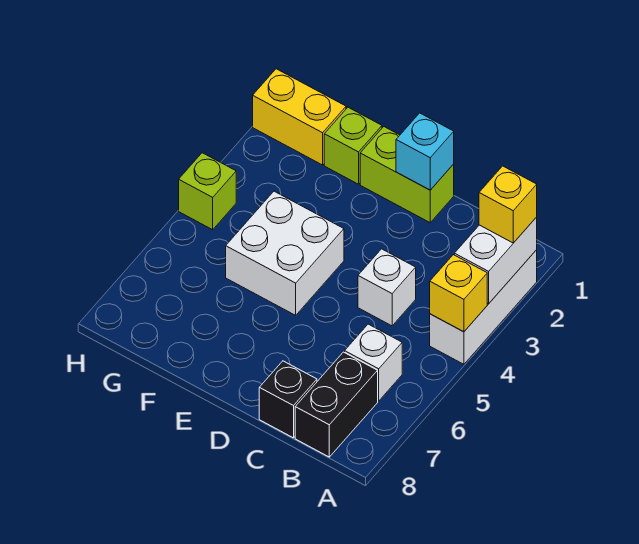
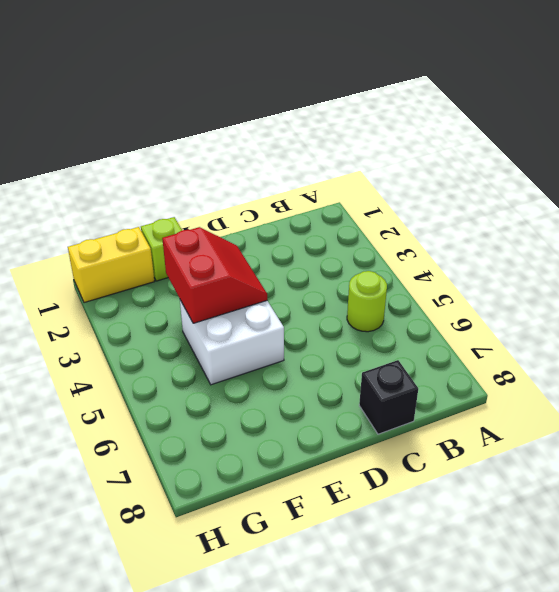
lime 1x1 round brick [347,271,387,332] -> none
red 2x2 slope [162,227,267,323] -> none
none -> white 1x3 brick [430,250,537,364]
none -> white 1x1 brick [345,324,402,401]
none -> black 1x2 brick [295,352,378,457]

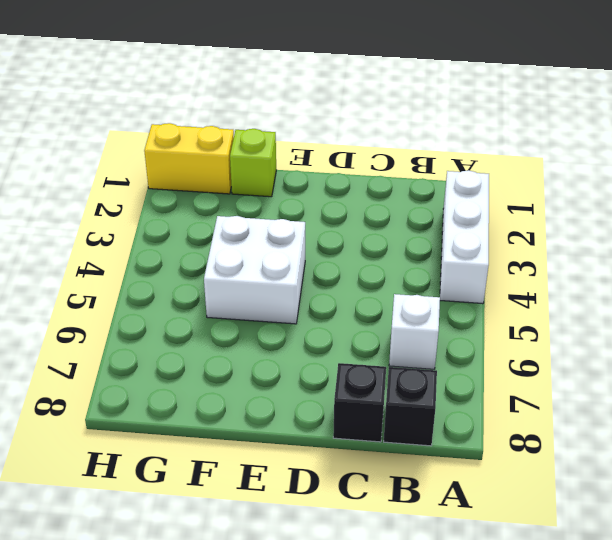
black 1x1 brick [384,367,437,446] -> black 1x2 brick [295,352,378,457]
none -> white 1x1 brick [358,249,416,326]
none -> lime 1x2 brick [360,127,454,223]
none -> lime 1x1 brick [179,153,236,230]

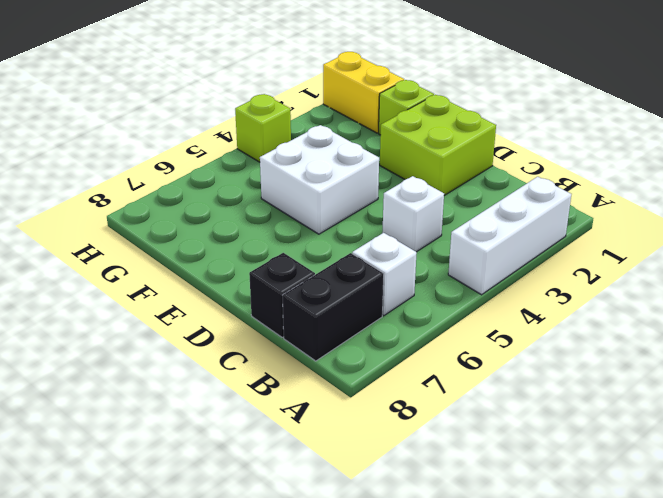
lime 2x2 brick [380,95,496,196] -> lime 1x2 brick [360,127,454,223]
none -> white 1x2 brick [454,217,537,304]
none -> yellow 1x1 brick [430,255,487,332]
none -> cyan 1x1 brick [396,113,454,190]

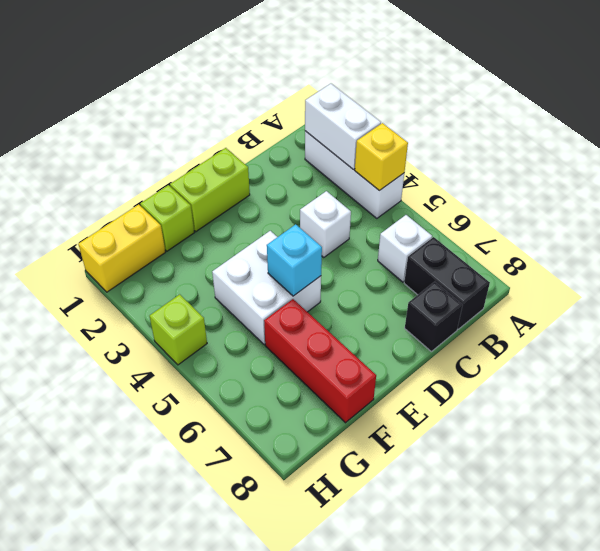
cyan 1x1 brick [267,224,322,296] -> cyan 1x1 brick moved to [396,113,454,190]
red 1x3 brick [264,299,376,423] -> none
none -> yellow 1x1 brick [479,166,537,243]

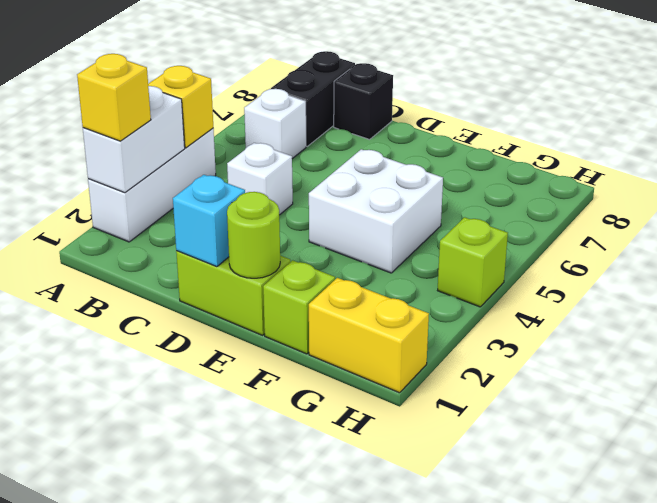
lime 1x1 round brick [227,192,280,278] -> none

